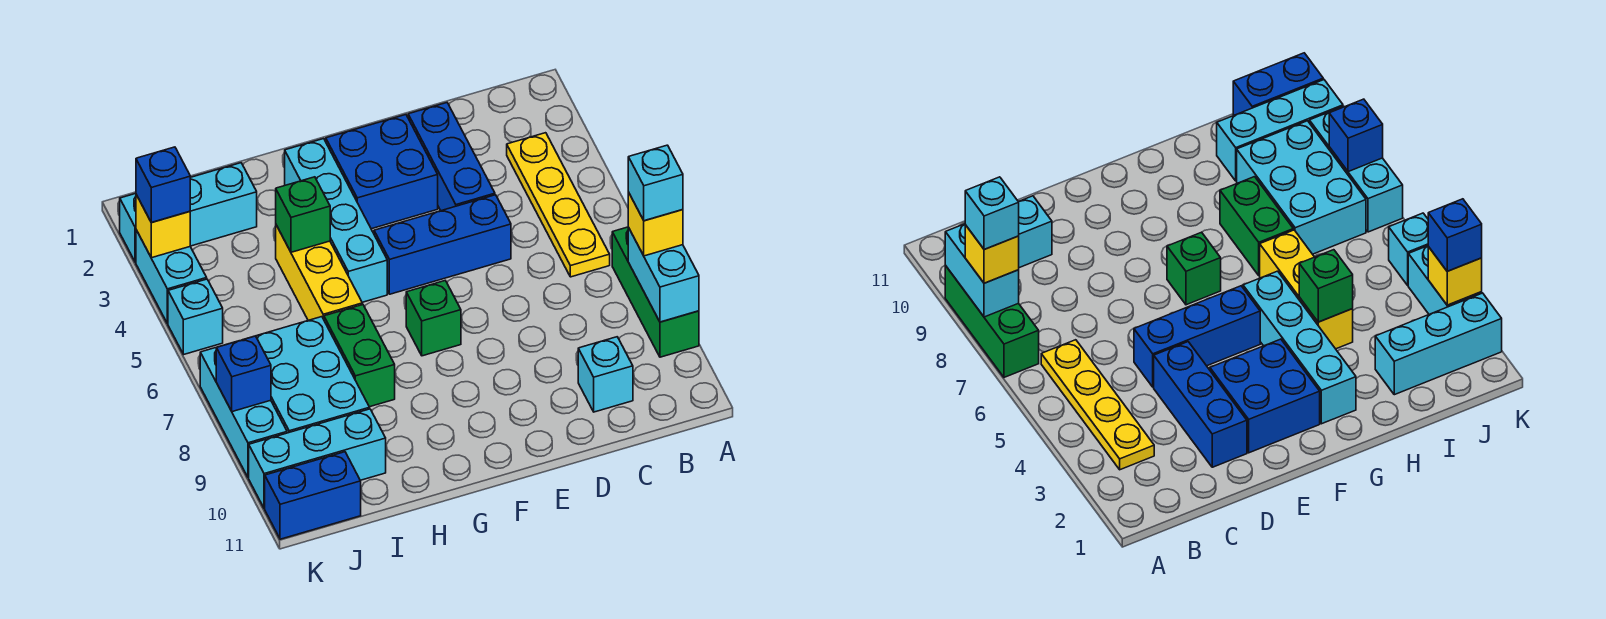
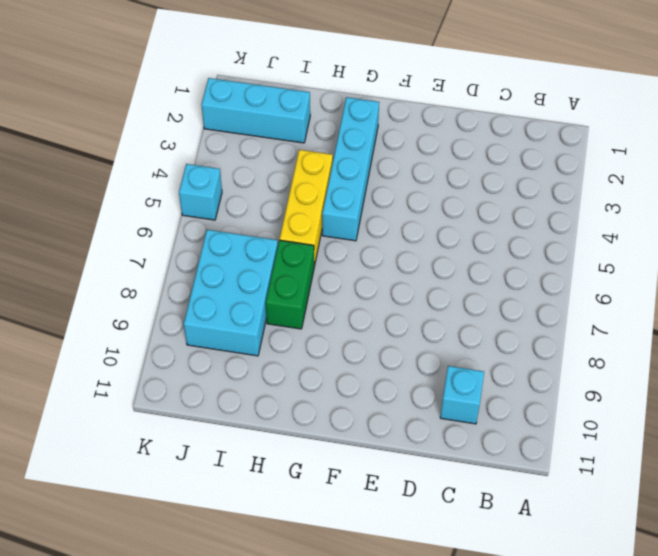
none -> green 1x3 brick [612,227,699,357]
none -> yellow 1x4 plate [507,133,610,277]
none -> blue 1x3 brick [408,103,495,211]

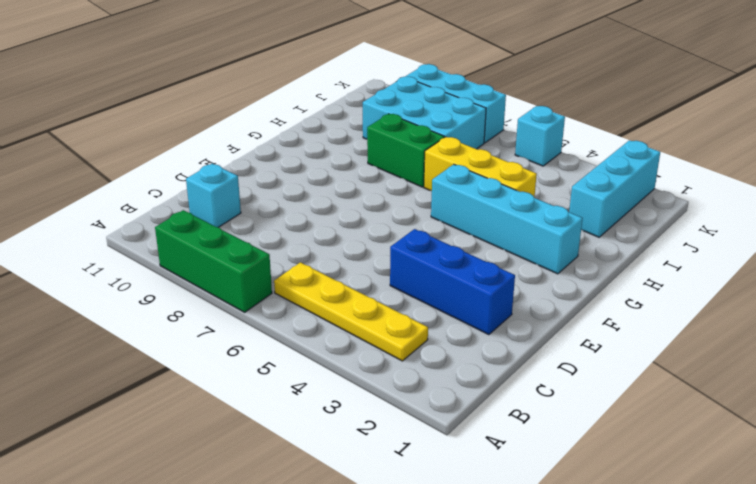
none -> blue 1x3 brick [374,195,511,294]
none -> blue 2x2 brick [326,115,438,229]
none -> green 1x1 brick [406,281,461,356]

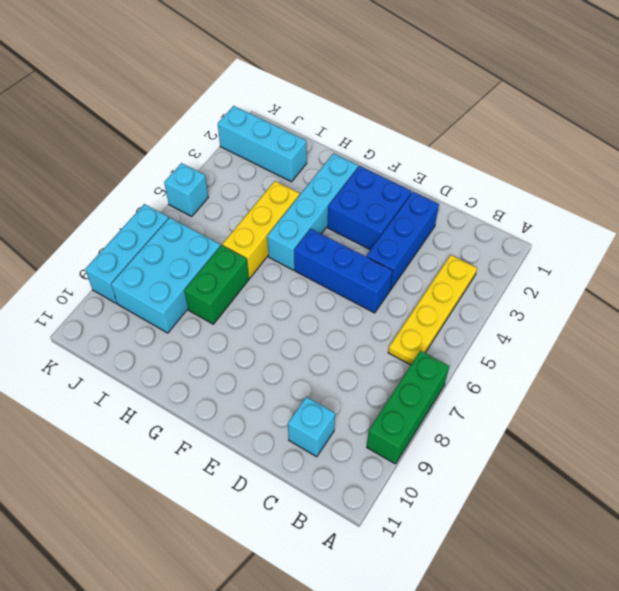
none -> green 1x1 brick [406,281,461,356]
none -> cyan 1x3 brick [249,409,386,508]
none -> blue 1x2 brick [265,452,361,539]

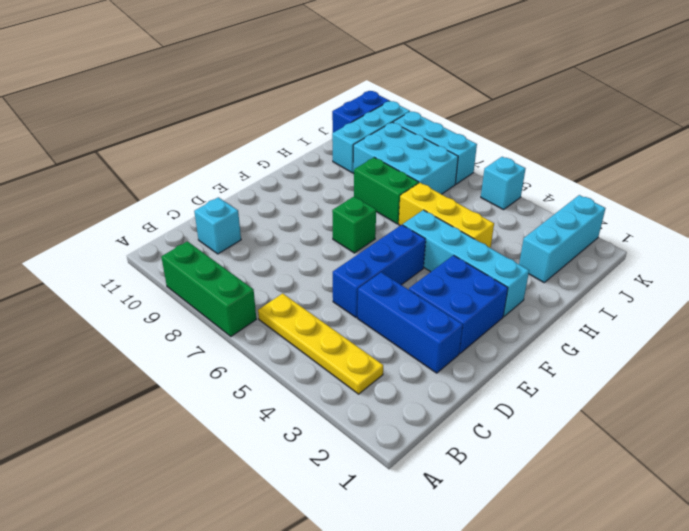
none -> cyan 1x2 brick [136,230,207,324]
none -> cyan 1x2 brick [628,228,699,322]
none -> green 1x1 brick [276,177,330,252]

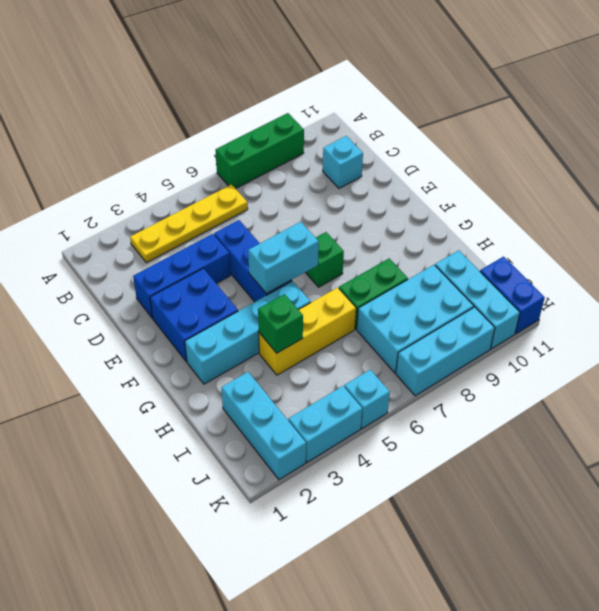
cyan 1x2 brick [248,222,319,294] -> cyan 1x2 brick moved to [628,228,699,322]
none -> yellow 1x1 brick [136,195,190,258]
none -> blue 1x1 brick [216,336,271,412]
none -> yellow 1x1 brick [628,192,683,256]

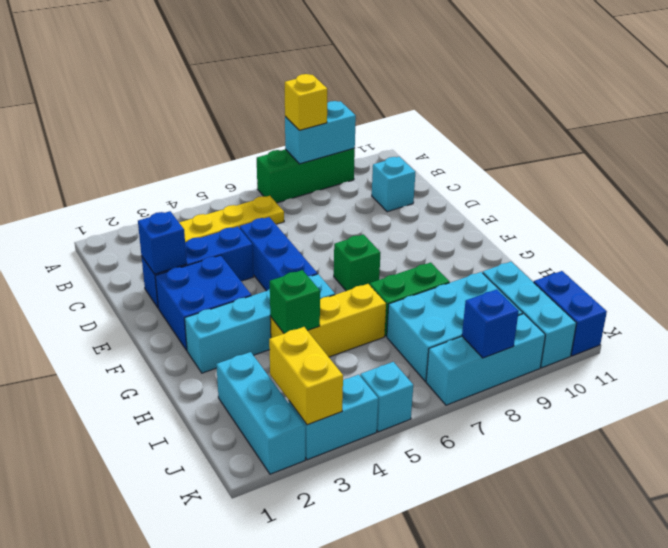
blue 1x1 brick [138,211,187,274] -> blue 1x1 brick moved to [136,147,190,223]
yellow 1x2 brick [269,327,343,425] -> yellow 1x1 brick [136,195,190,258]
none -> cyan 1x1 brick [628,145,683,221]

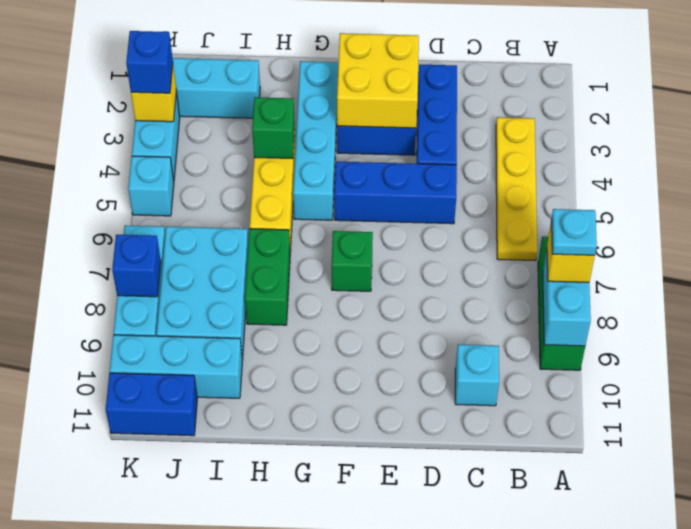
cyan 1x1 plate [552,209,597,255] -> cyan 1x1 brick [628,145,683,221]
yellow 2x2 brick [337,33,419,128] -> none

